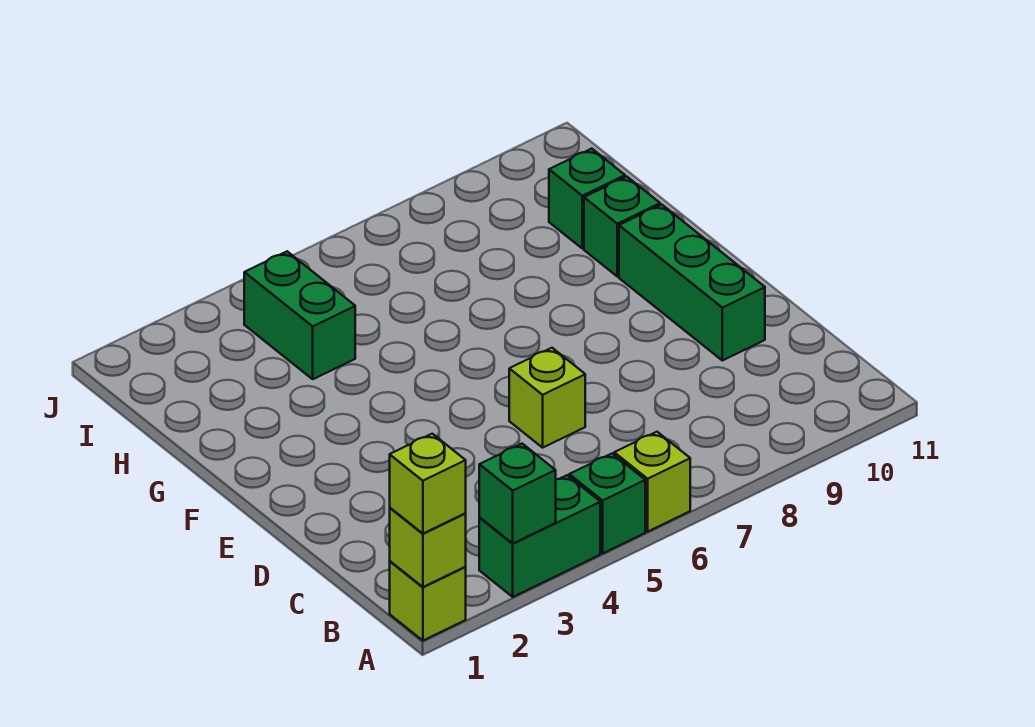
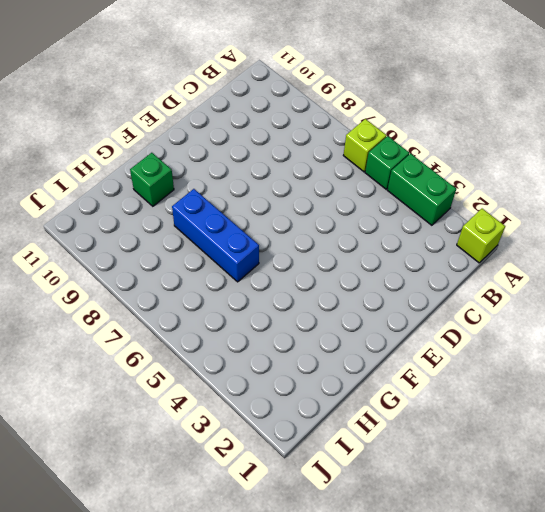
blue 1x3 brick [172,189,259,282] -> none
none -> lime 1x1 brick [509,348,585,448]
none -> green 1x3 brick [619,205,765,361]
none -> green 1x2 brick [244,251,355,379]

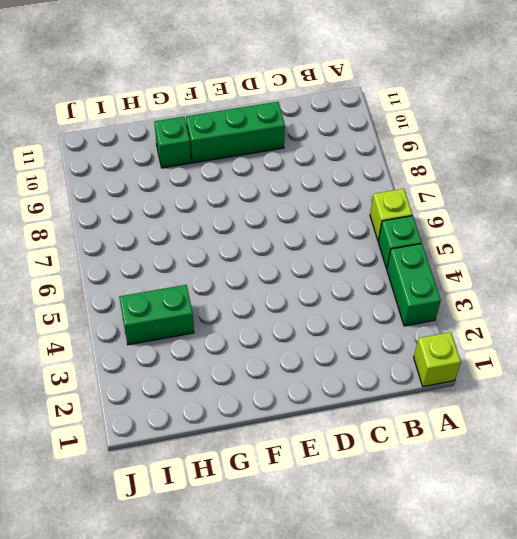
none -> lime 1x1 brick [509,348,585,448]
none -> green 1x1 brick [549,149,625,249]
none -> lime 1x1 brick [390,508,466,587]

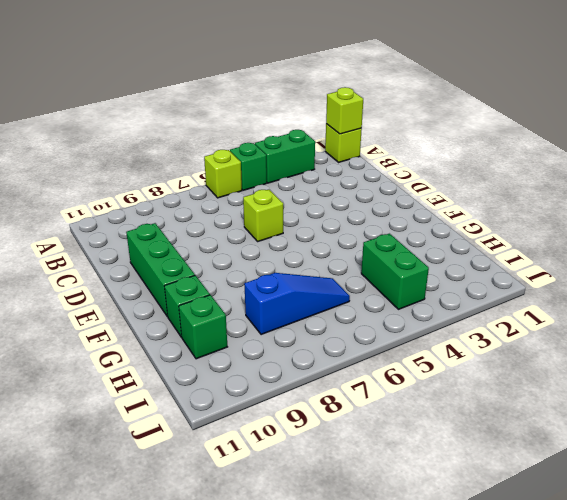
blue 1x3 slope [244,273,350,335] -> none
none -> green 1x1 brick [479,444,556,544]
none -> lime 1x1 brick [390,434,466,534]

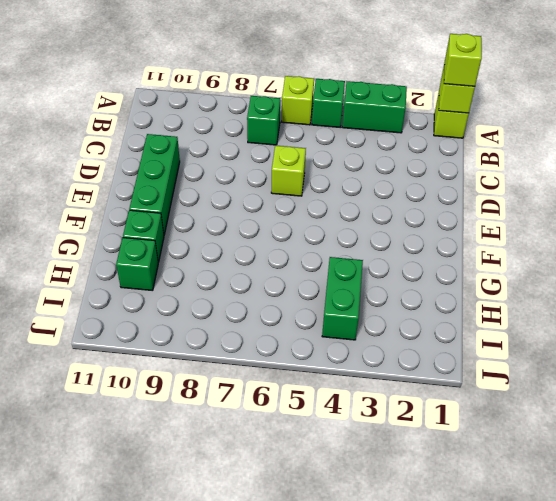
green 1x1 brick [247,96,280,145] -> green 1x1 brick moved to [479,444,556,544]

